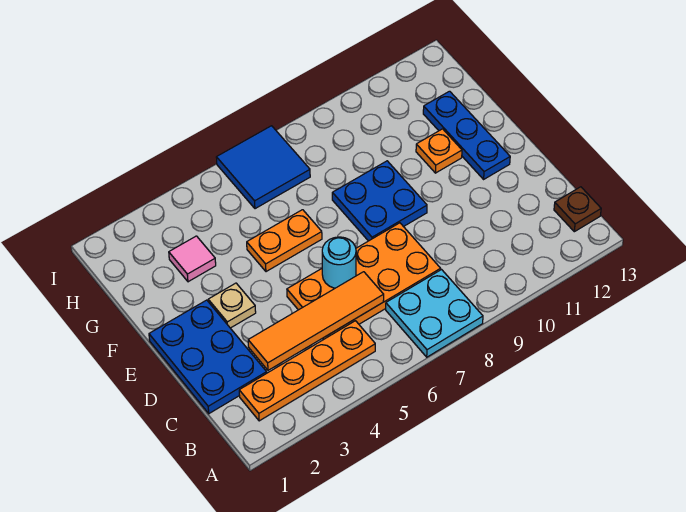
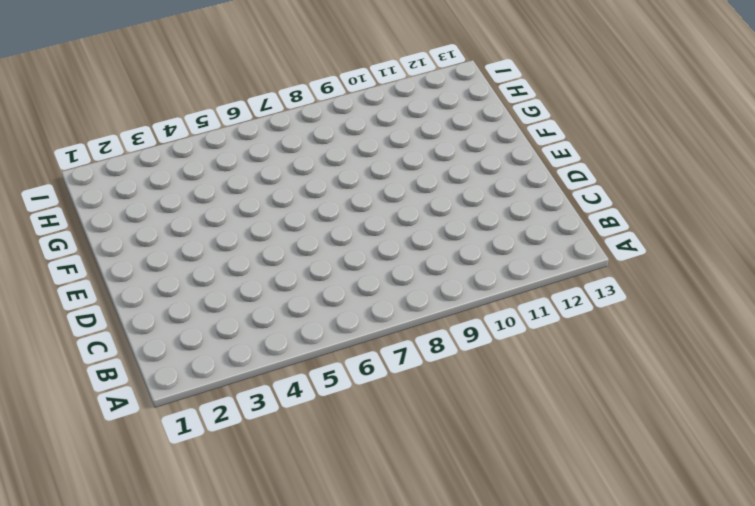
none -> cyan 2x2 plate [386,270,483,357]
none -> orange 1x4 plate [239,321,375,421]
none -> brown 1x1 plate [554,187,601,232]

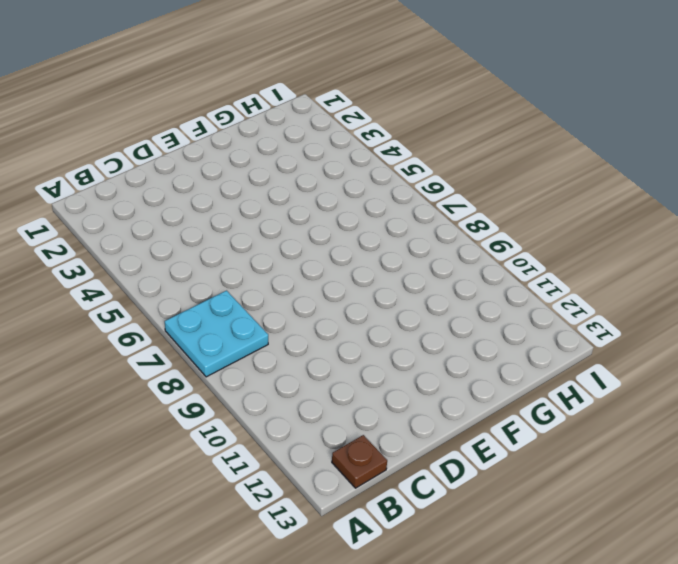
none -> orange 1x4 plate [239,321,375,421]
none -> blue 2x3 plate [149,300,267,414]
none -> orange 2x4 plate [287,223,441,340]

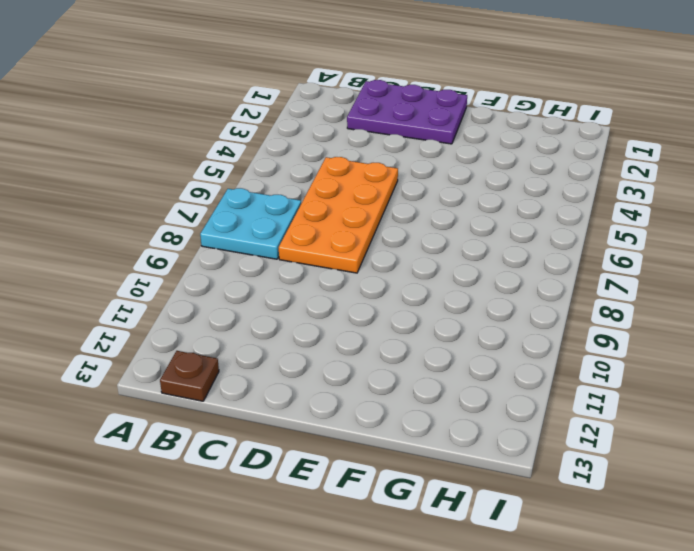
purple 2x3 plate [347,80,467,144] -> blue 2x3 plate [149,300,267,414]
none -> orange 1x4 plate [239,321,375,421]
none -> tan 1x1 plate [208,283,256,328]
none -> blue 2x2 plate [332,161,427,241]

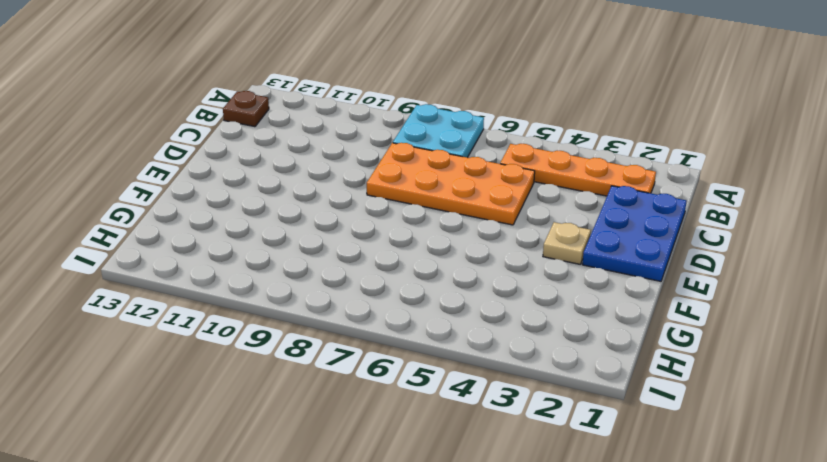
none -> blue 2x2 plate [332,161,427,241]
none -> blue 1x3 plate [423,91,510,179]
none -> orange 1x2 plate [247,210,322,272]

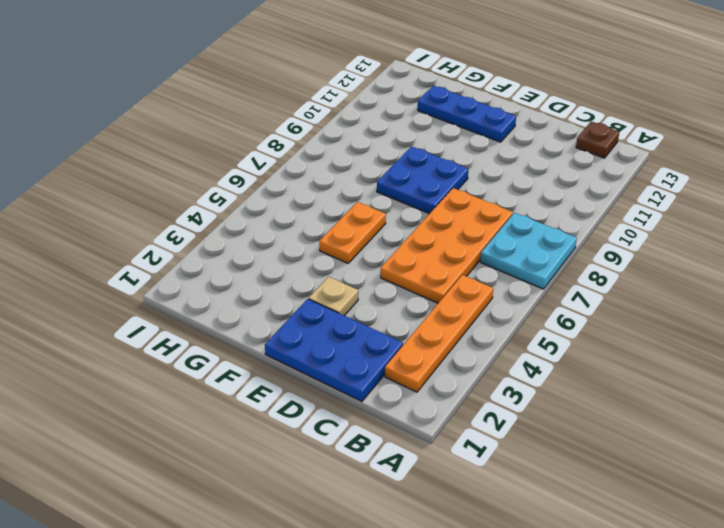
none -> orange 1x1 plate [416,129,462,173]
none -> pink 1x1 tile [169,236,216,282]
none -> blue 2x2 tile [216,126,310,209]

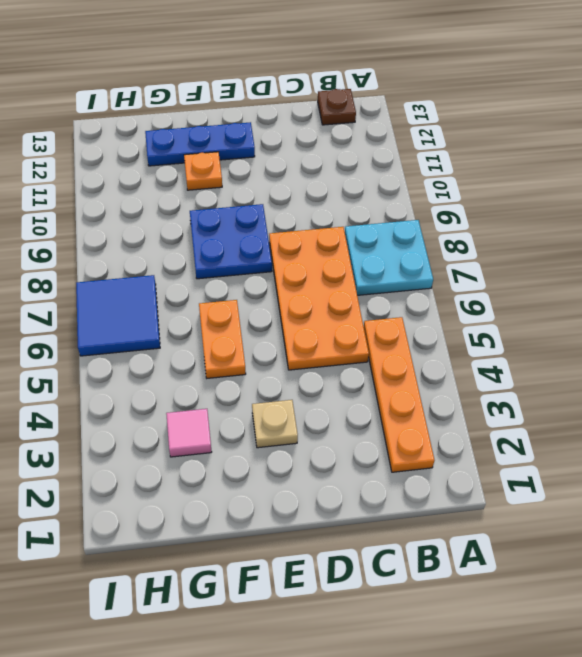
none -> blue 2x3 plate [149,300,267,414]
none -> orange 1x4 tile [248,272,384,370]
none -> cyan 1x1 round brick [322,237,356,288]

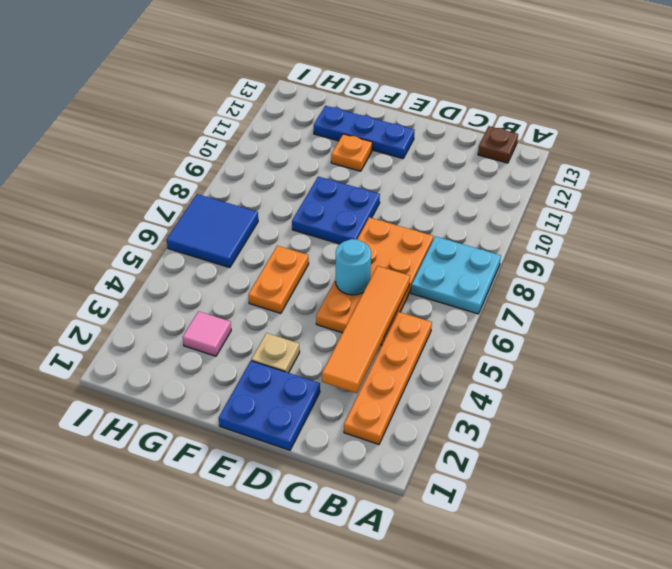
blue 2x2 plate [219,361,320,450] -> blue 2x3 plate [149,300,267,414]

